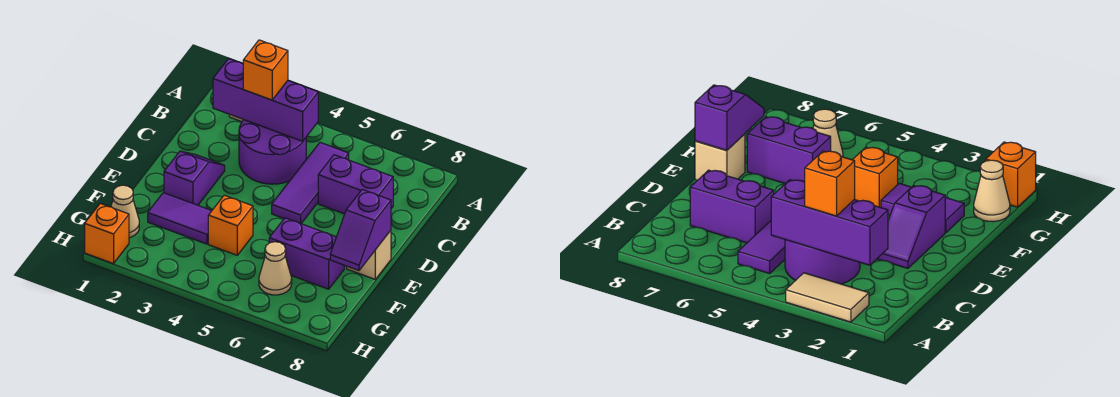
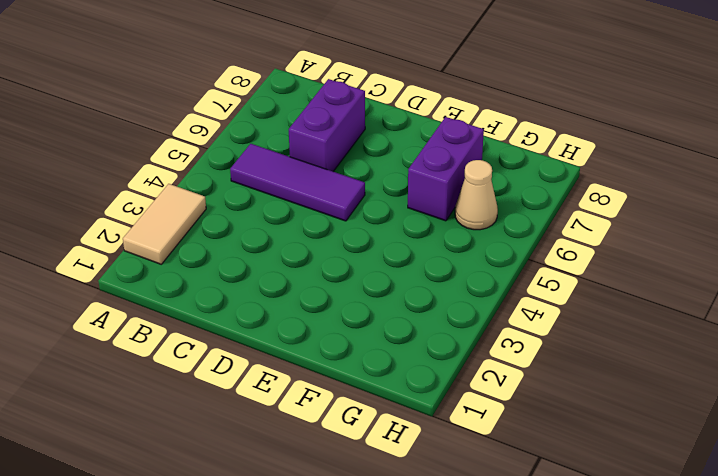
none -> purple 2x2 round brick [239,120,306,184]
none -> purple 1x2 slope [164,151,225,205]
none -> tan 1x1 brick [347,231,391,279]

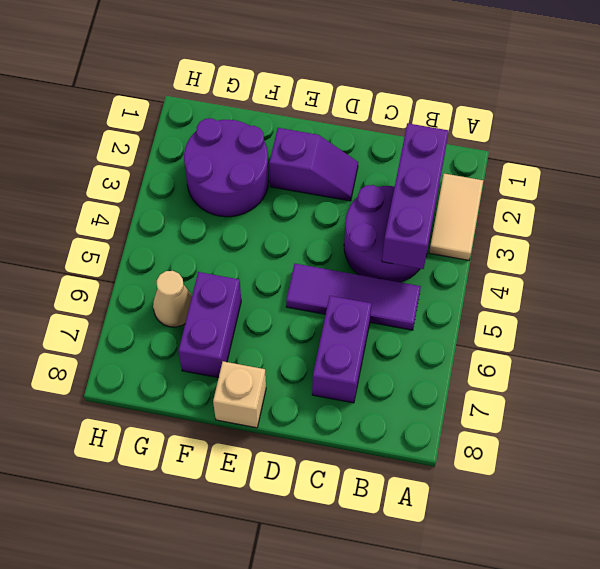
purple 2x2 round brick [184,118,269,217] -> purple 1x2 tile [148,193,212,244]
none -> orange 1x1 brick [208,195,253,255]
none -> tan 1x1 cone [111,185,139,238]
none -> orange 1x1 brick [85,204,129,264]

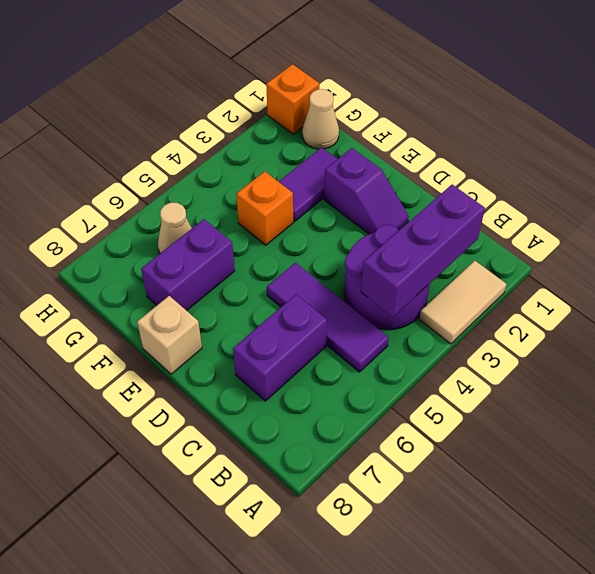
none -> purple 1x2 slope [330,189,391,271]
none -> orange 1x1 brick [243,40,288,100]

